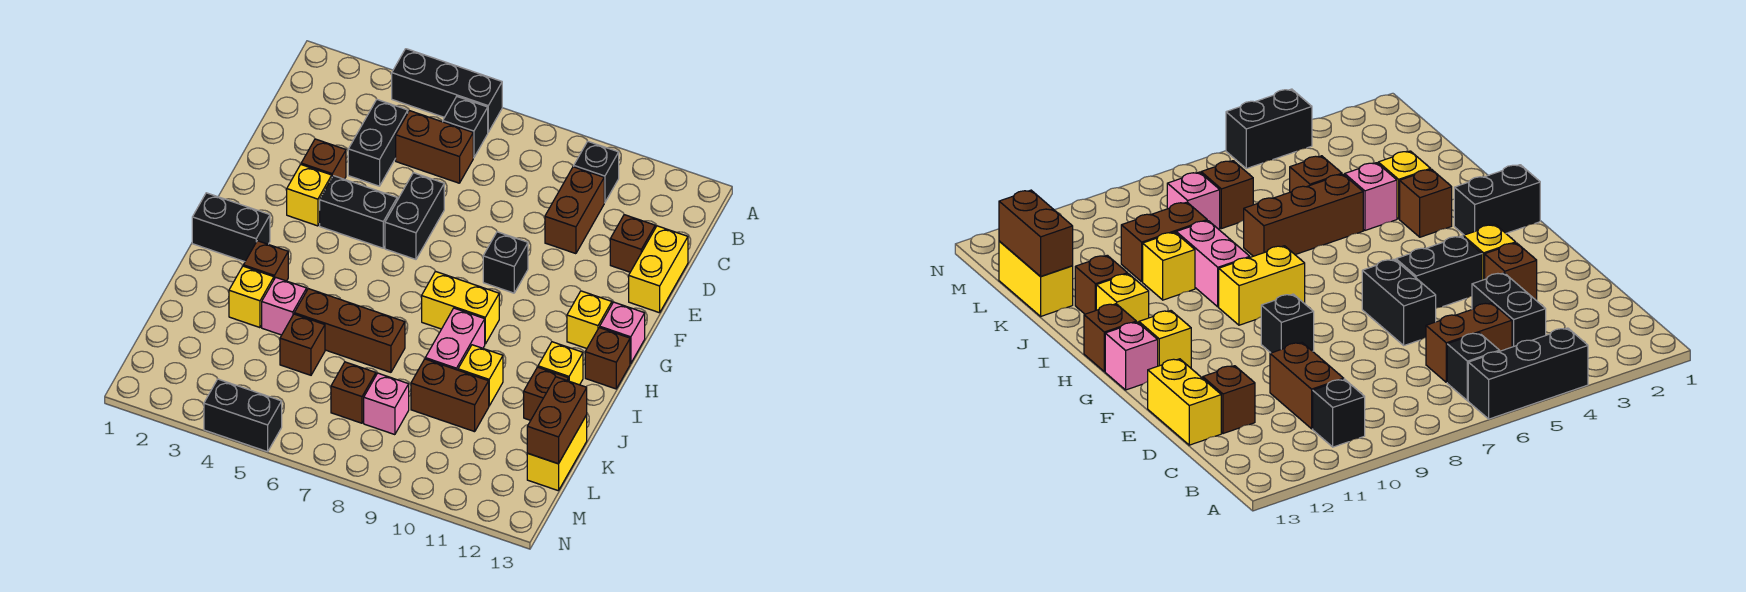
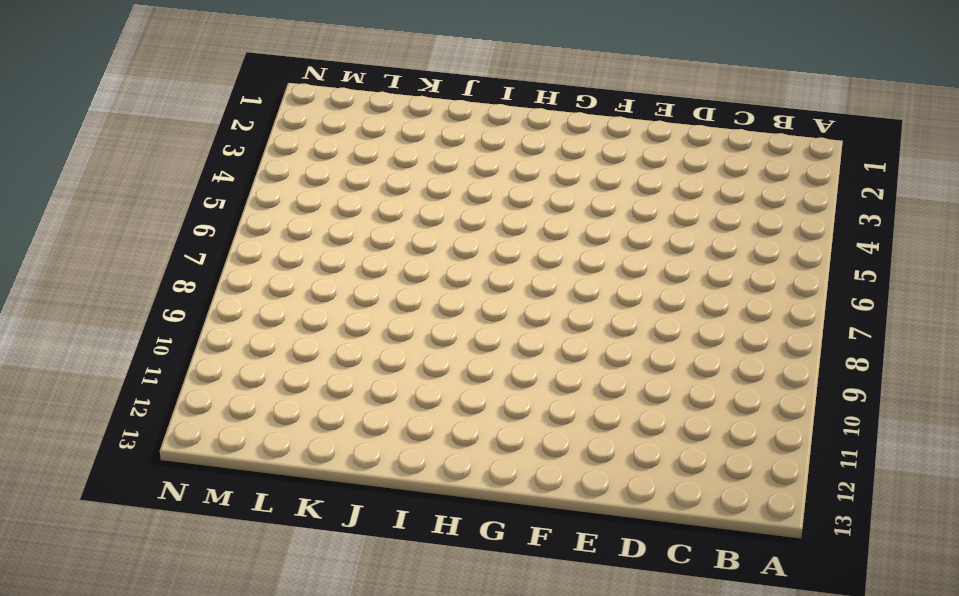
none -> black 1x3 brick [392,49,502,132]
none -> black 1x1 brick [443,97,488,158]
none -> black 1x1 brick [574,141,619,203]
none -> black 1x2 brick [348,100,408,186]

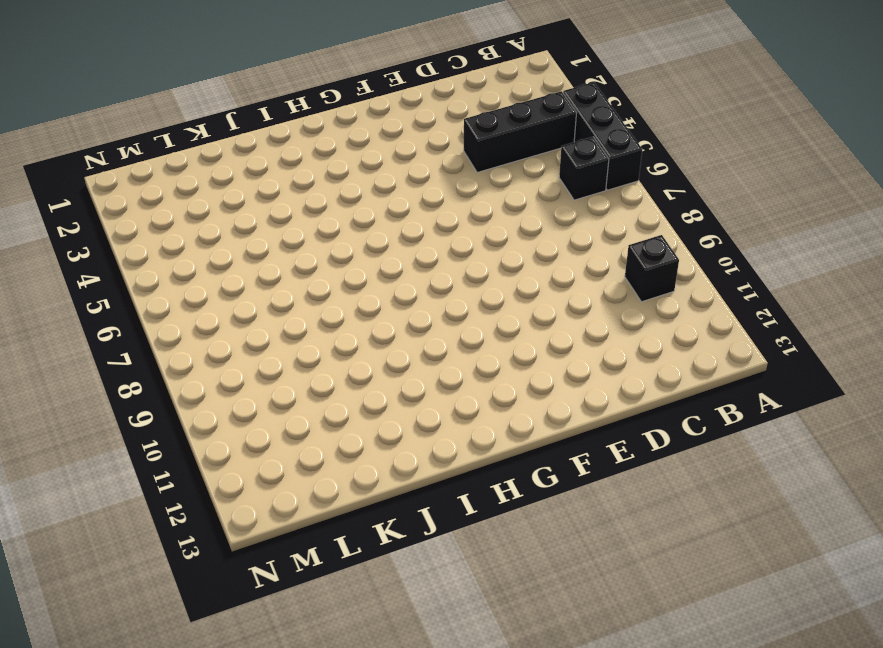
black 1x3 brick [464,91,576,173] -> black 1x2 brick [348,100,408,186]
none -> brown 1x2 brick [396,111,473,183]
none -> brown 1x2 brick [545,167,604,254]
none -> brown 1x1 brick [610,215,655,272]
none -> yellow 1x2 brick [629,226,688,313]

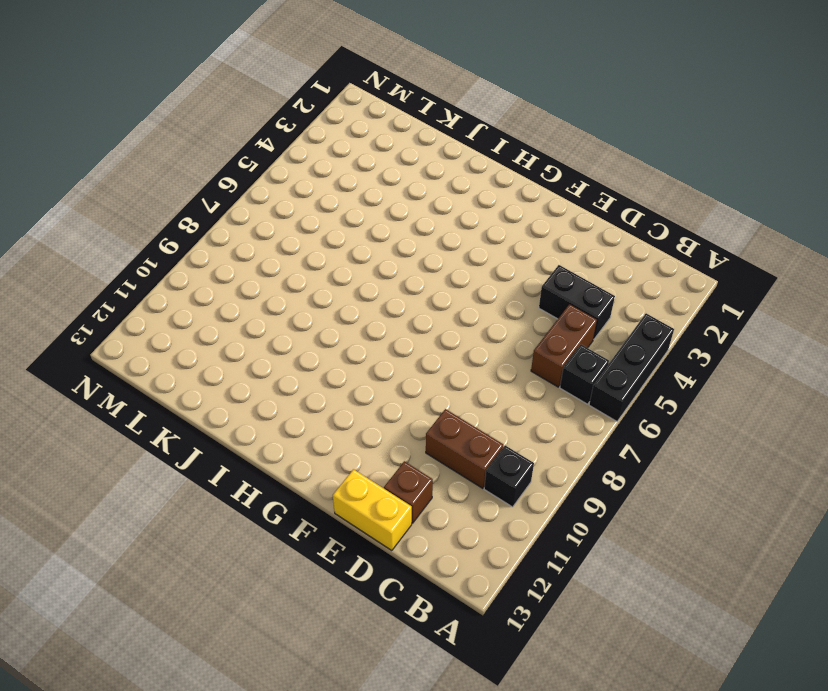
none -> brown 1x1 brick [301,139,346,179]
none -> black 1x2 brick [385,173,444,259]
none -> yellow 1x1 brick [287,164,332,226]
none -> black 1x2 brick [320,176,397,248]

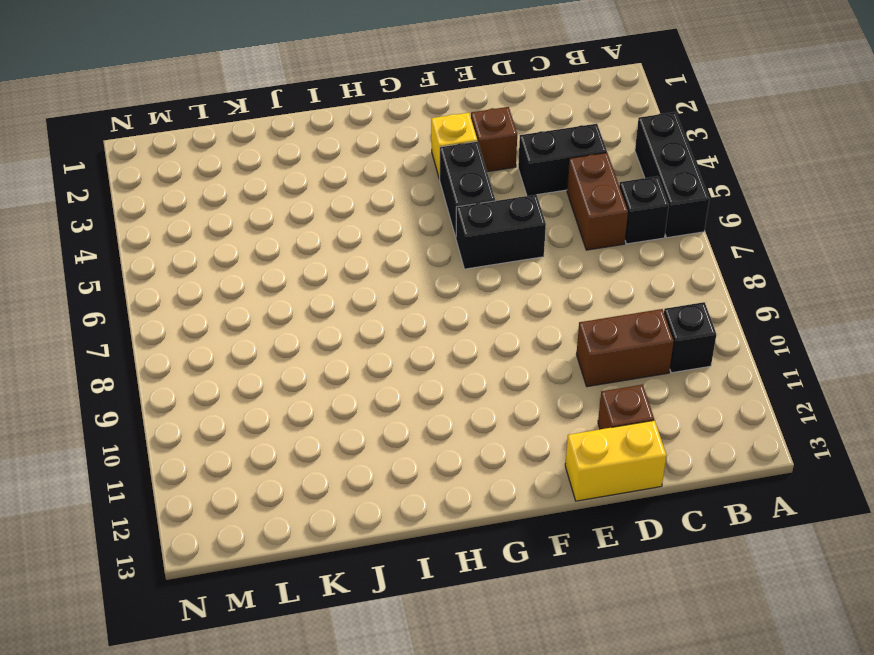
none -> black 1x1 brick [483,232,528,293]
none -> yellow 1x1 brick [567,291,612,348]
none -> pink 1x1 brick [600,302,645,364]
none -> black 1x2 brick [192,193,270,262]

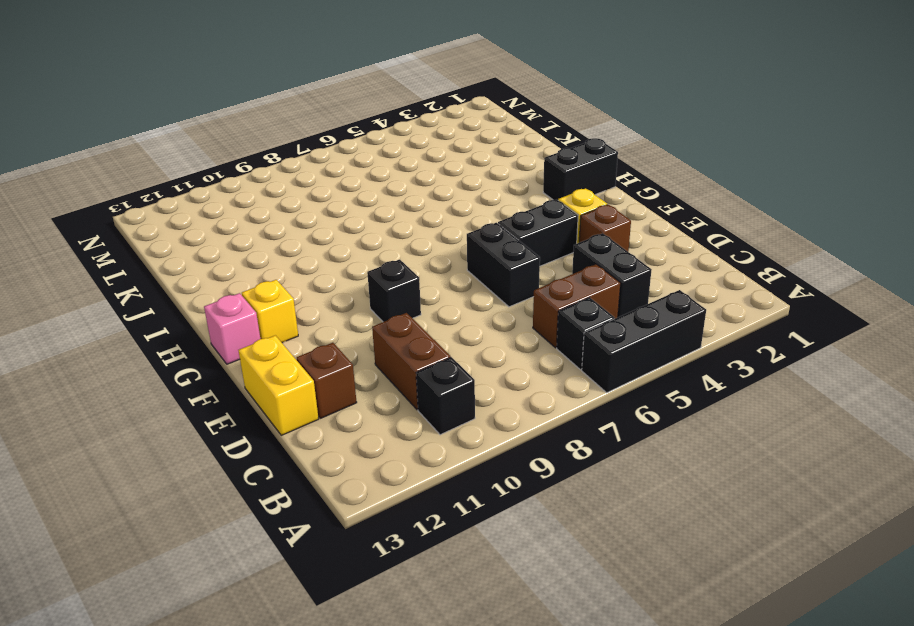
none -> yellow 1x2 brick [422,271,499,344]
none -> brown 1x1 brick [585,328,630,389]
none -> brown 1x1 brick [243,241,288,281]
none -> pink 1x2 brick [425,308,485,370]

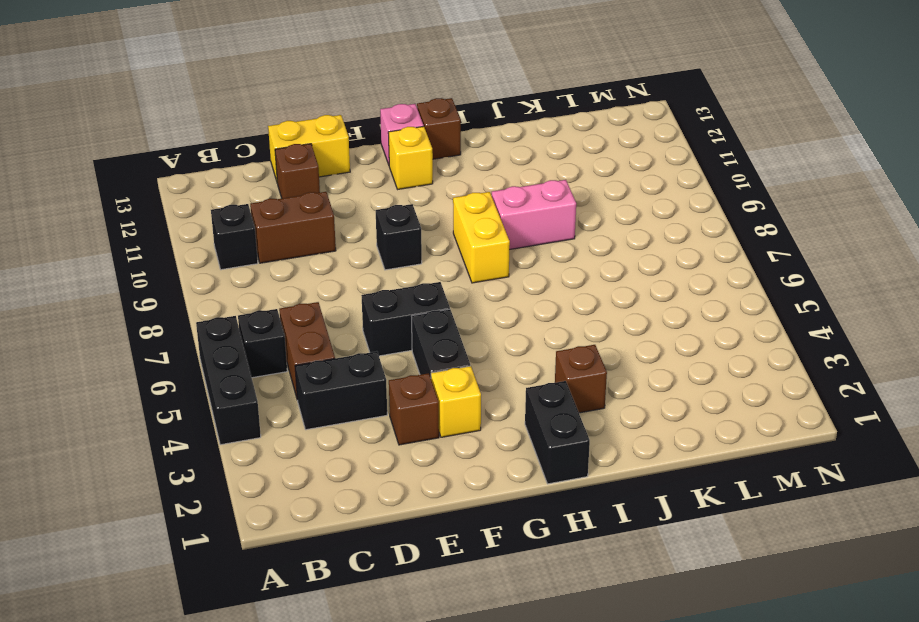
none -> yellow 1x1 brick [538,342,583,385]
none -> yellow 1x1 brick [229,266,274,328]
none -> pink 1x1 brick [262,277,307,335]
none -> brown 1x3 brick [294,289,405,372]

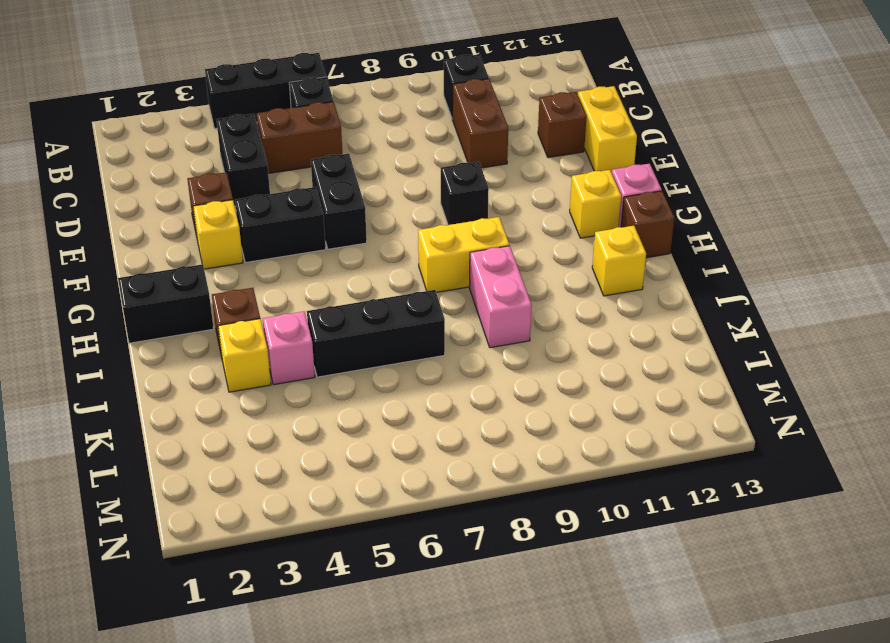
black 1x3 brick [307,290,445,377] -> brown 1x3 brick [294,289,405,372]
none -> yellow 1x1 brick [458,345,503,406]
none -> brown 1x1 brick [524,367,569,420]
none -> brown 1x1 brick [280,314,325,375]
none -> brown 1x2 brick [411,359,489,432]

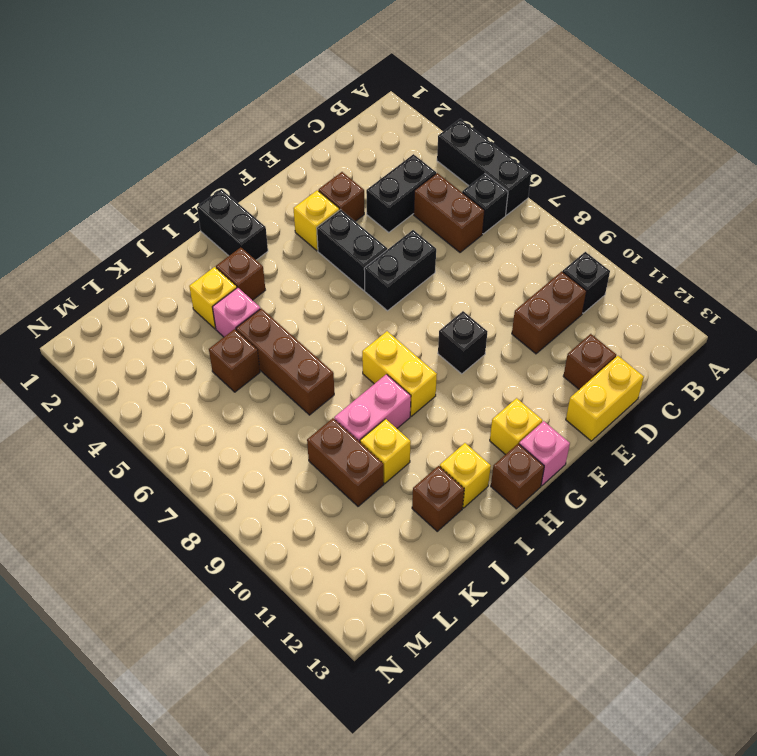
none -> yellow 1x2 brick [527,415,587,491]
none -> brown 1x1 brick [331,362,376,423]
none -> pink 1x1 brick [364,373,409,435]
none -> black 1x2 brick [204,379,282,452]

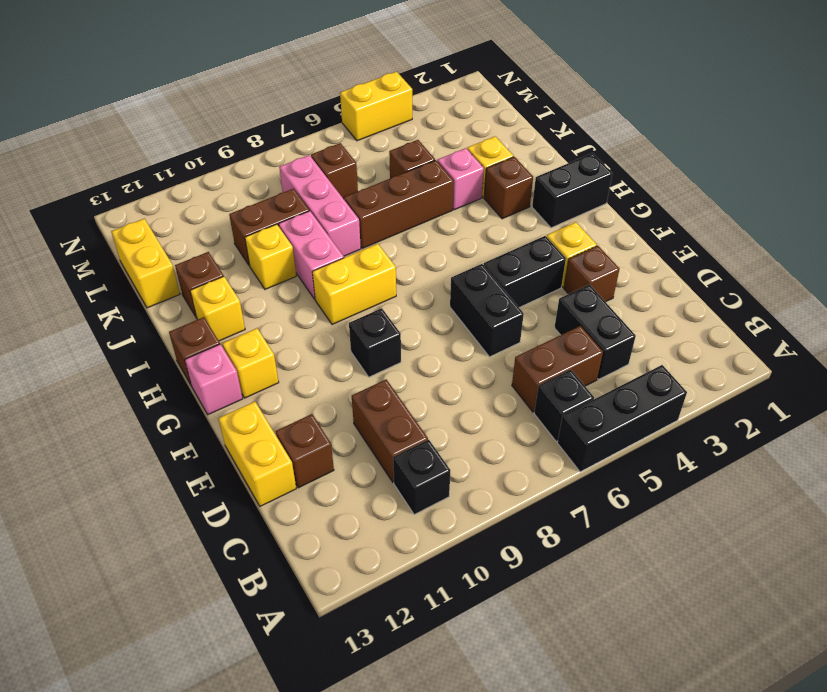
pink 1x3 brick [279,155,361,256] -> pink 1x1 brick [364,373,409,435]
yellow 1x2 brick [340,72,412,141] -> black 1x2 brick [204,379,282,452]
none -> brown 1x2 brick [527,377,587,464]

